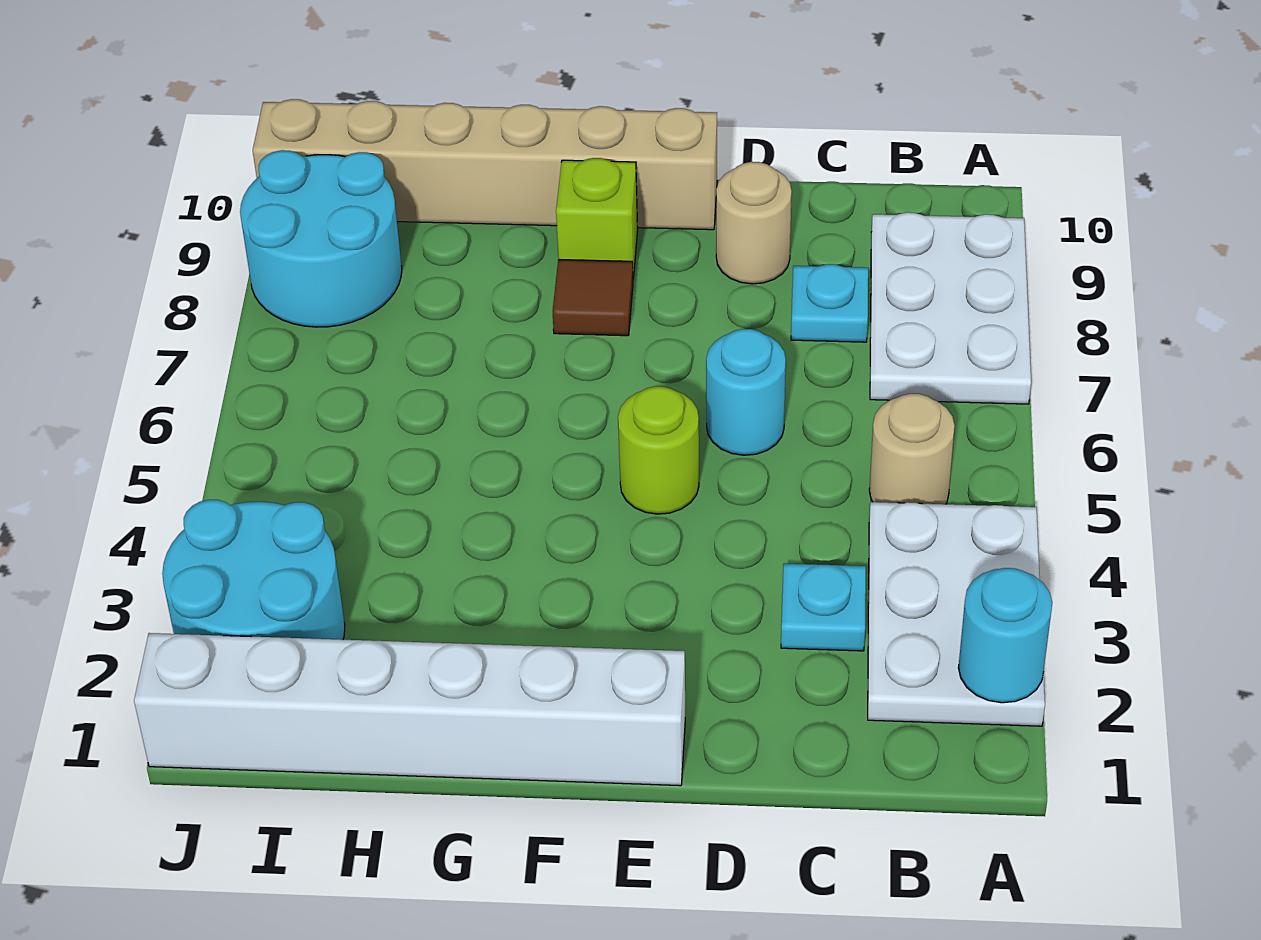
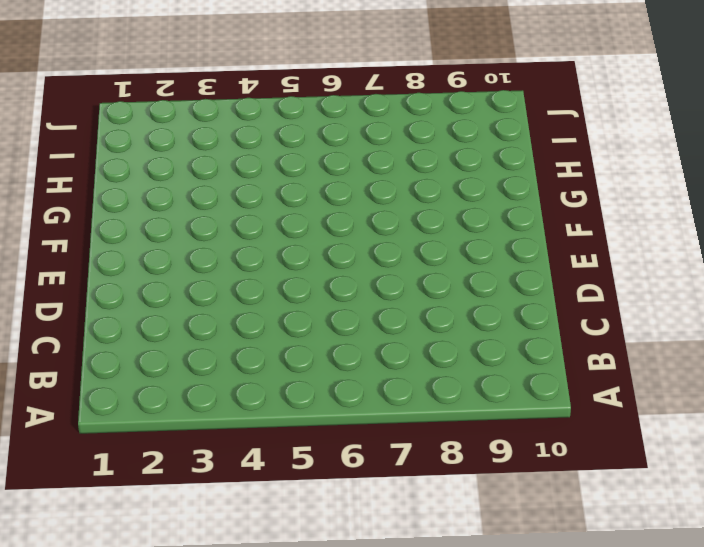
none -> white 2x3 plate [868,502,1045,726]
none -> white 2x3 plate [870,212,1031,404]
none -> tan 1x1 round brick [869,394,955,504]

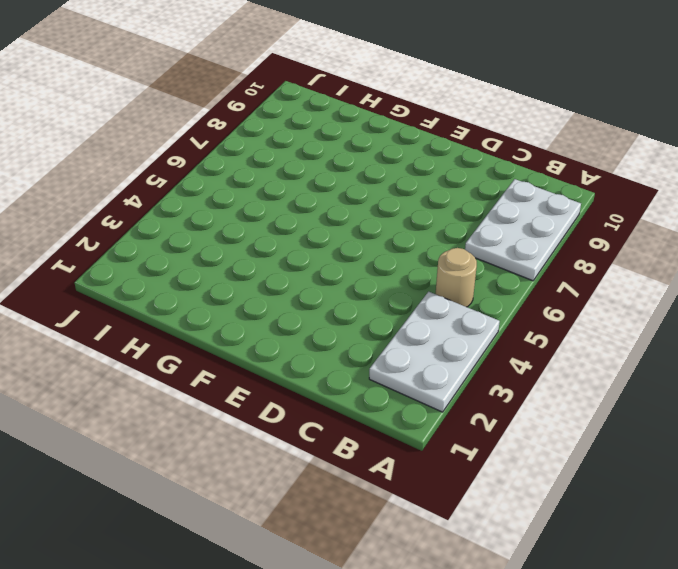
none -> cyan 1x1 plate [781,563,866,651]
none -> cyan 1x1 plate [791,264,868,342]
none -> cyan 1x1 round brick [706,329,786,455]

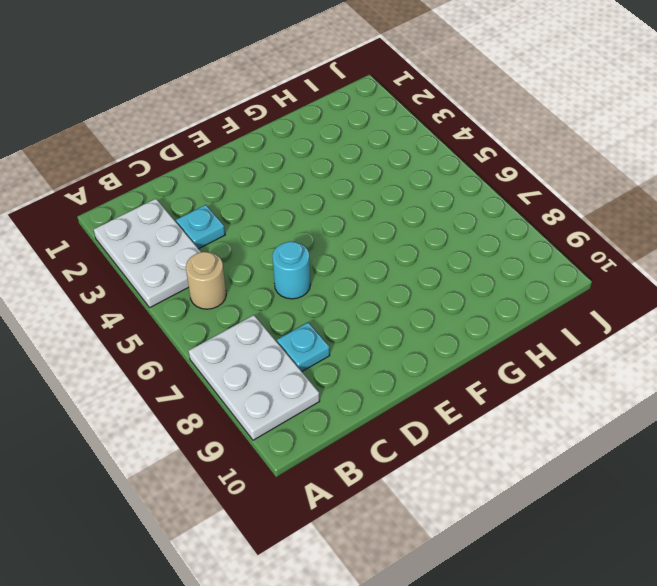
none -> tan 1x1 round brick [716,162,792,284]
none -> white 1x6 brick [134,633,685,786]
none -> lime 1x1 round brick [618,386,699,514]

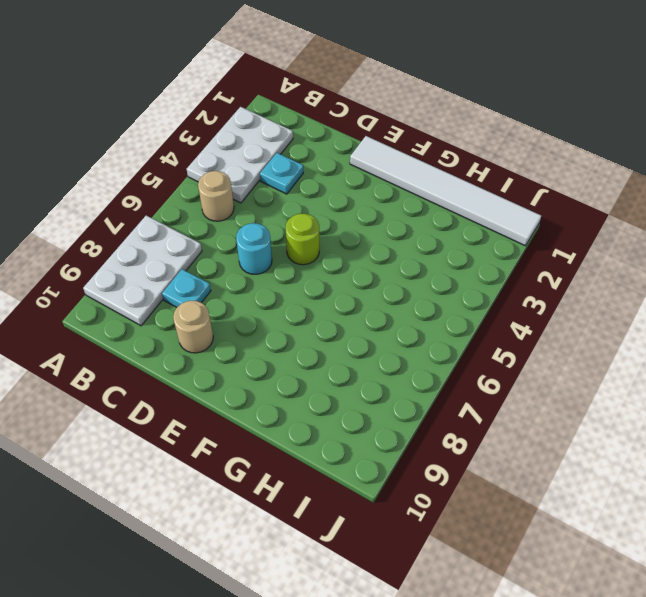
white 1x6 tile [350,136,541,246] -> white 1x6 brick [134,633,685,786]
none -> tan 1x6 brick [253,99,717,230]
none -> brown 1x1 tile [553,260,633,336]
none -> lime 1x1 brick [556,158,638,279]

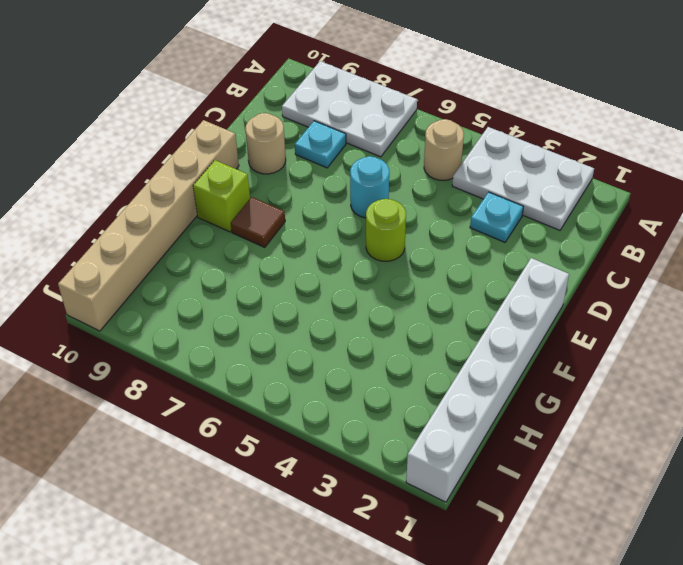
none -> cyan 2x2 round brick [162,500,345,640]
none -> cyan 2x2 round brick [240,150,402,327]
none -> cyan 1x1 round brick [958,568,1052,703]

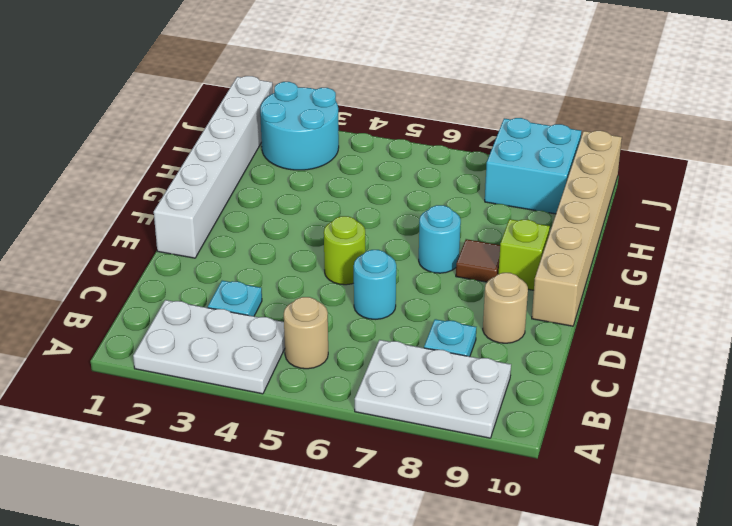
cyan 1x1 round brick [419,205,461,273] -> cyan 1x1 round brick moved to [958,568,1052,703]
cyan 2x2 brick [485,118,581,214] -> cyan 2x2 round brick [240,150,402,327]

